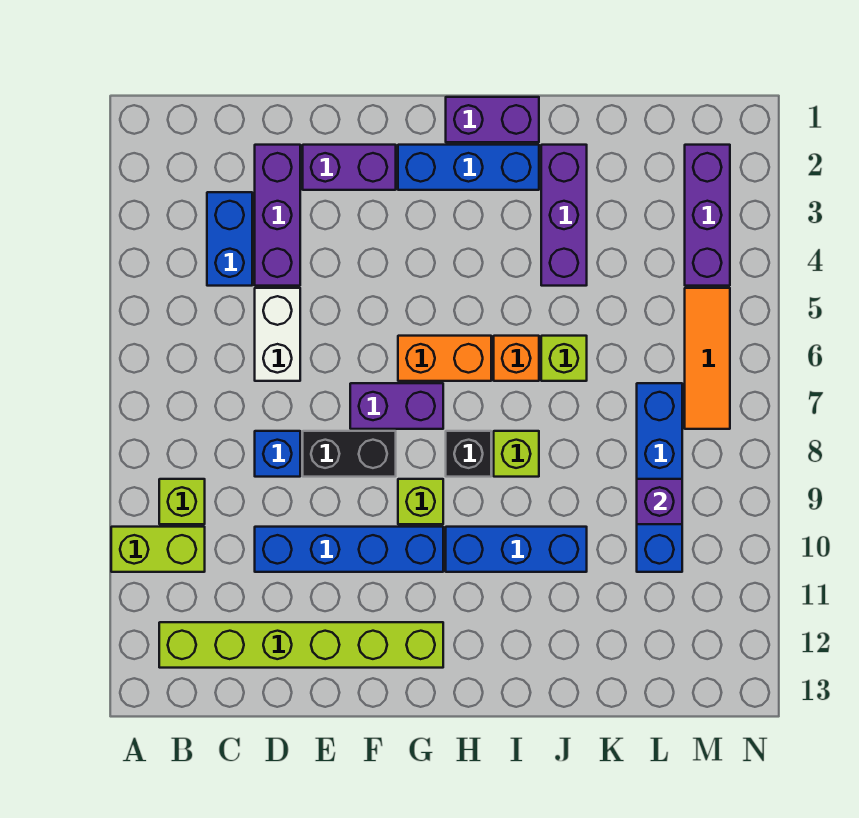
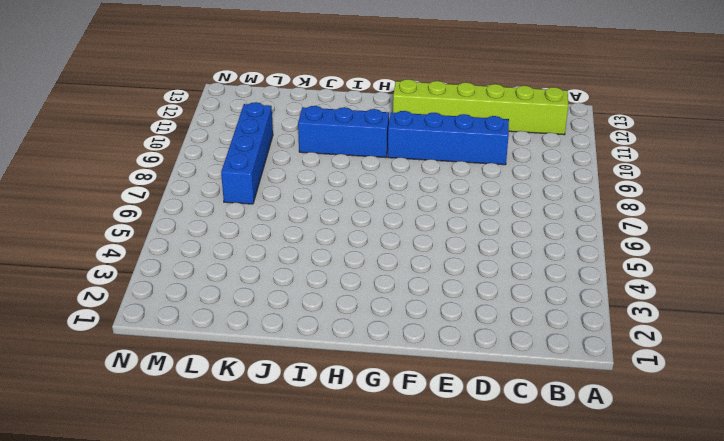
none -> lime 1x2 brick [111,527,205,572]
none -> lime 1x1 brick [159,479,205,524]
none -> blue 1x2 brick [207,192,252,286]

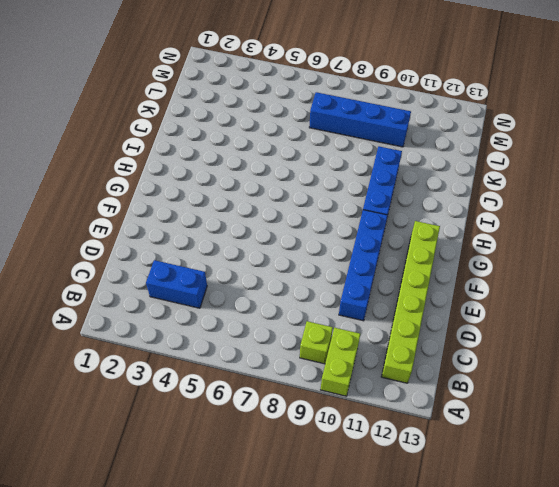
none -> purple 1x3 brick [255,145,300,286]
none -> white 1x2 brick [255,288,300,381]
none -> blue 1x1 brick [255,431,300,477]

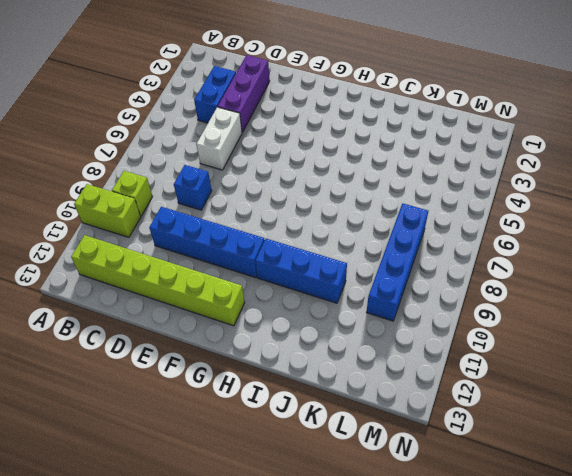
none -> purple 1x2 brick [303,145,396,190]
none -> black 1x2 brick [303,431,396,477]
none -> purple 1x2 brick [350,383,443,429]

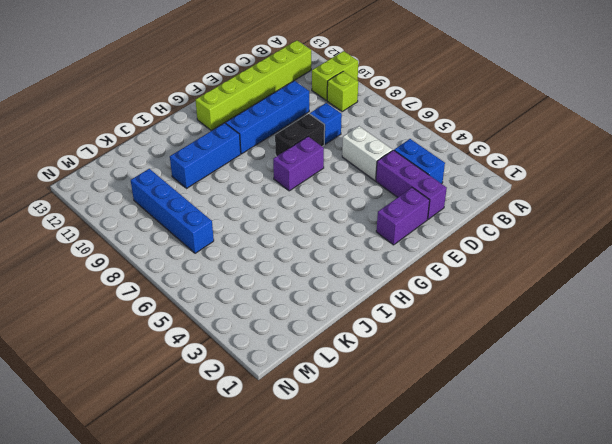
none -> blue 1x3 brick [398,145,539,190]
none -> orange 1x2 brick [398,336,491,381]
none -> lime 1x1 brick [398,479,443,524]

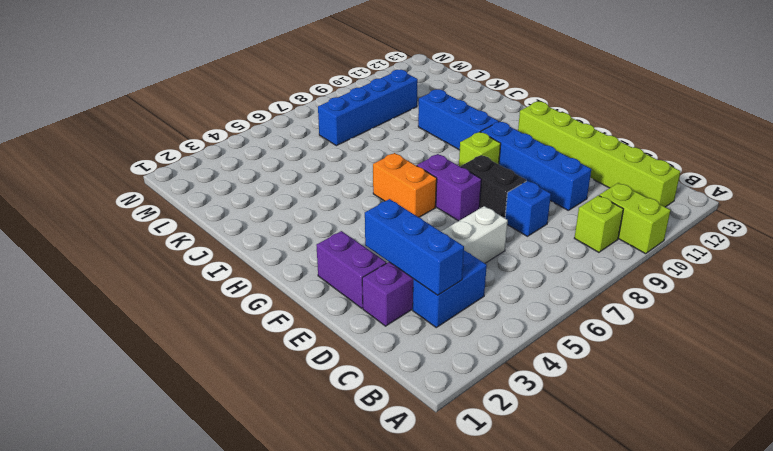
blue 1x3 brick [365,199,464,295] -> blue 1x3 brick moved to [398,145,539,190]
none -> purple 1x2 brick [446,97,539,142]
none -> black 1x1 brick [446,431,491,477]
none -> orange 1x1 brick [494,336,539,381]

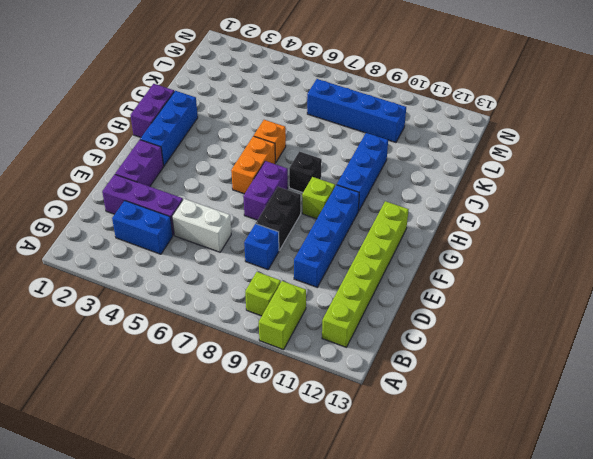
none -> lime 1x1 brick [494,431,539,477]
none -> purple 1x3 brick [541,145,587,286]
none -> lime 1x1 brick [541,336,587,381]

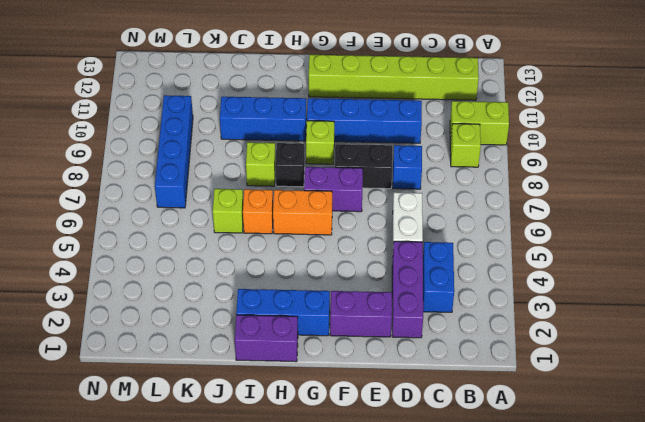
none -> purple 1x3 brick [541,145,587,286]
none -> purple 1x3 brick [685,145,730,286]
none -> orange 1x3 tile [685,288,730,429]

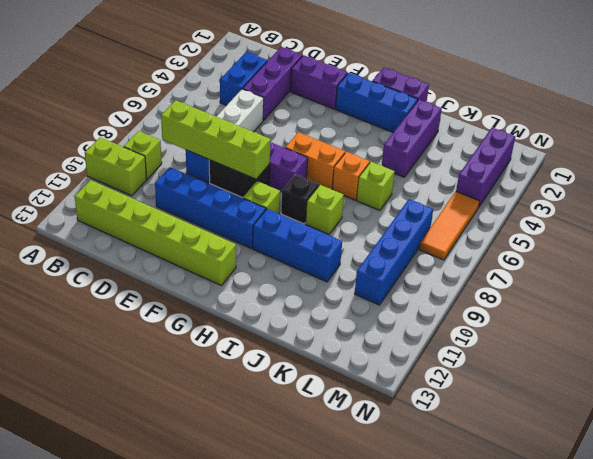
lime 1x4 brick [161,100,271,179] -> none
none -> purple 1x1 brick [637,479,682,524]

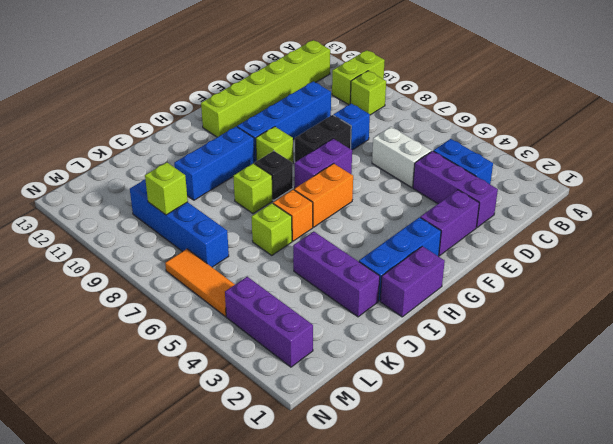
lime 1x1 brick [145,162,188,215] -> purple 1x1 brick [637,479,682,524]

